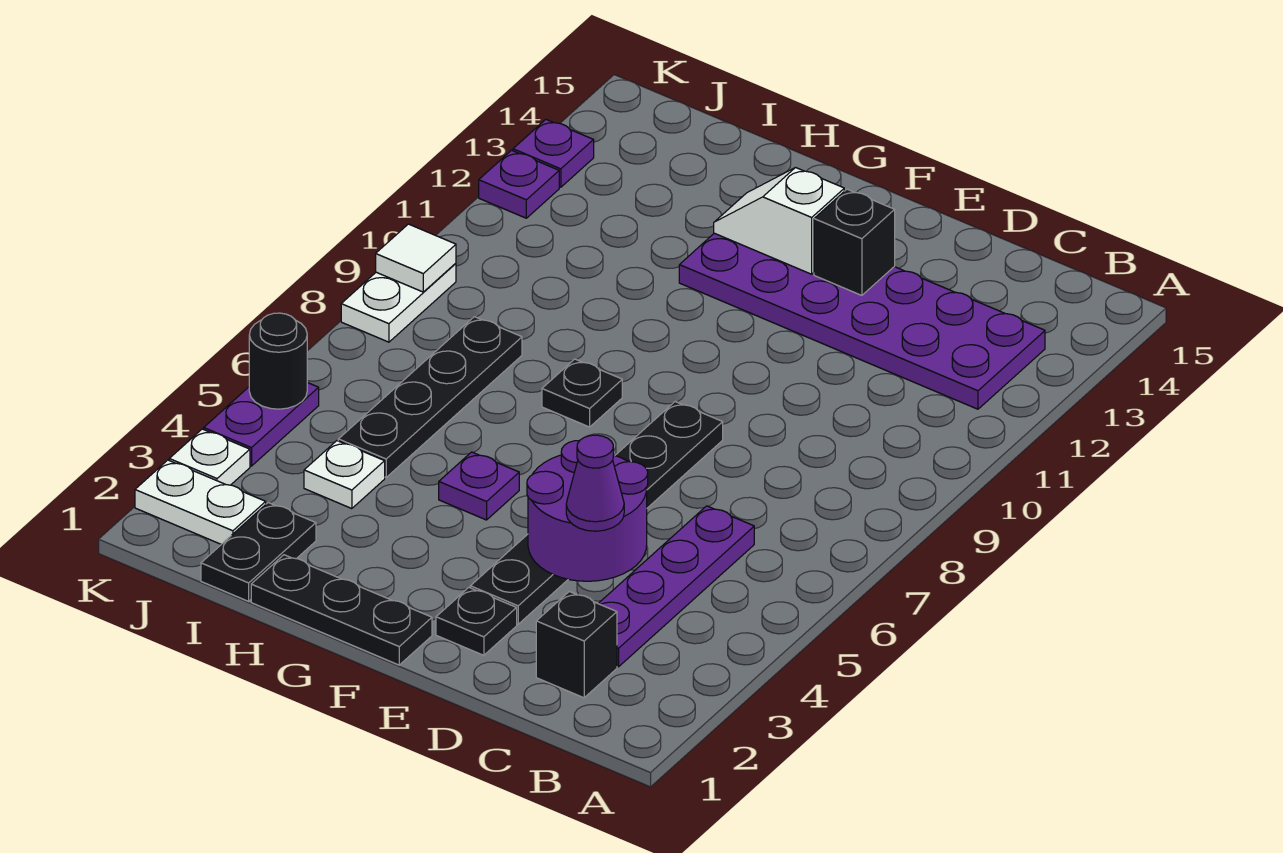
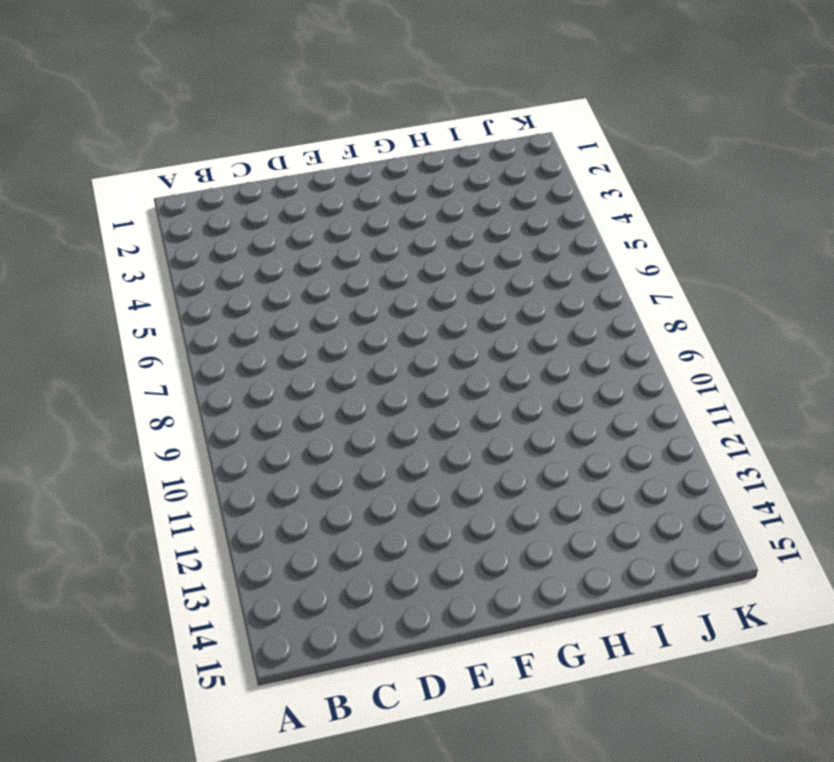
none -> purple 2x6 plate [679,233,1045,409]
none -> black 1x1 brick [536,592,617,698]
none -> purple 1x4 plate [598,506,754,667]

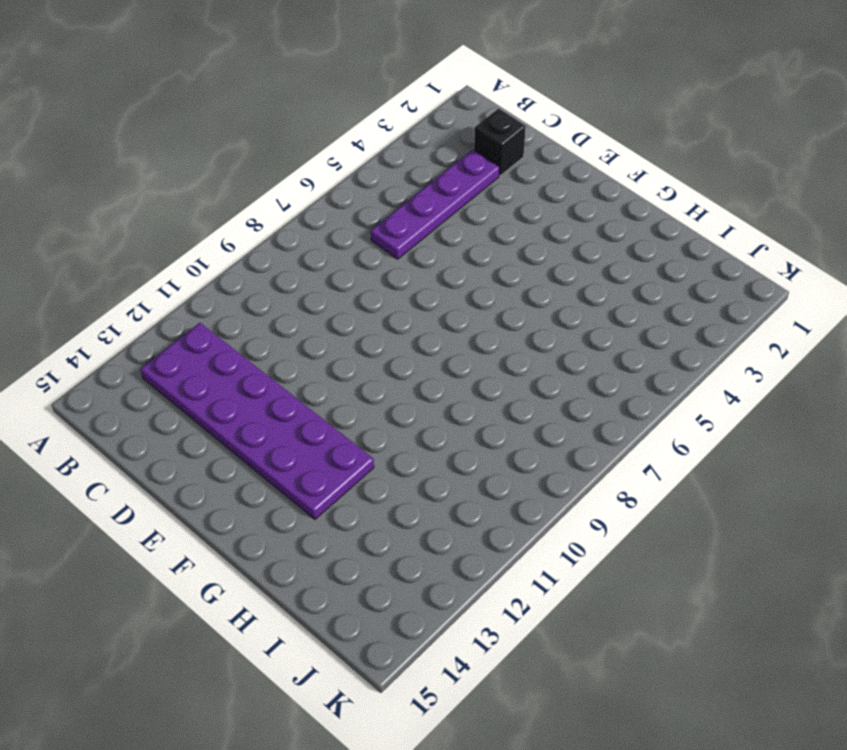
none -> black 1x1 plate [436,588,517,655]
none -> black 1x6 plate [470,402,723,624]
none -> black 1x3 plate [251,555,432,665]

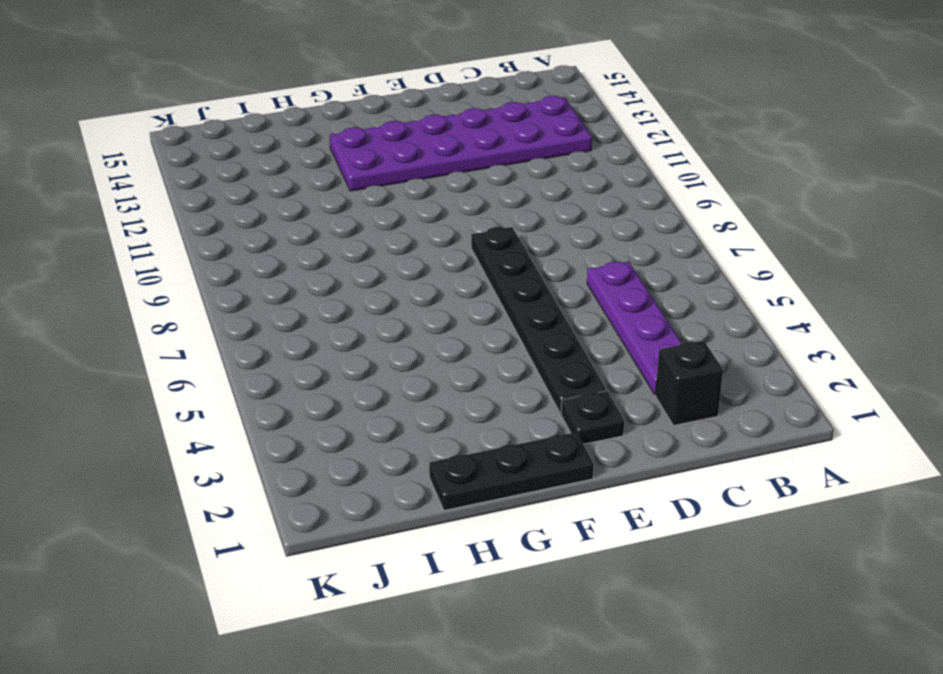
none -> purple 1x1 plate [439,452,519,520]
none -> black 1x1 plate [542,359,622,427]
none -> black 1x2 plate [201,503,316,601]

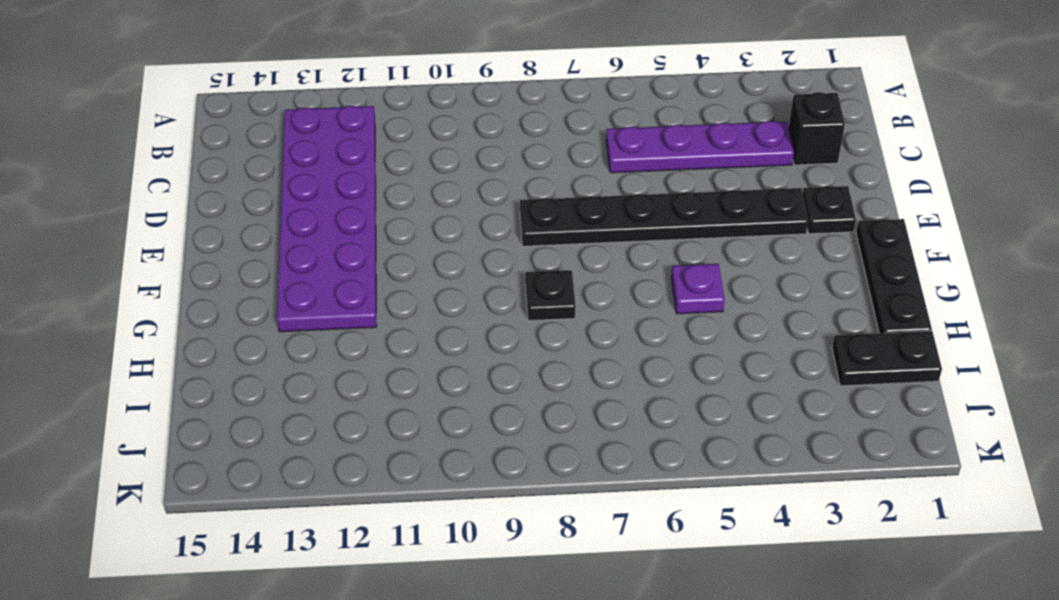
none -> white 1x1 plate [304,441,385,509]
none -> black 1x4 plate [338,317,522,477]
none -> white 1x2 plate [135,460,266,544]

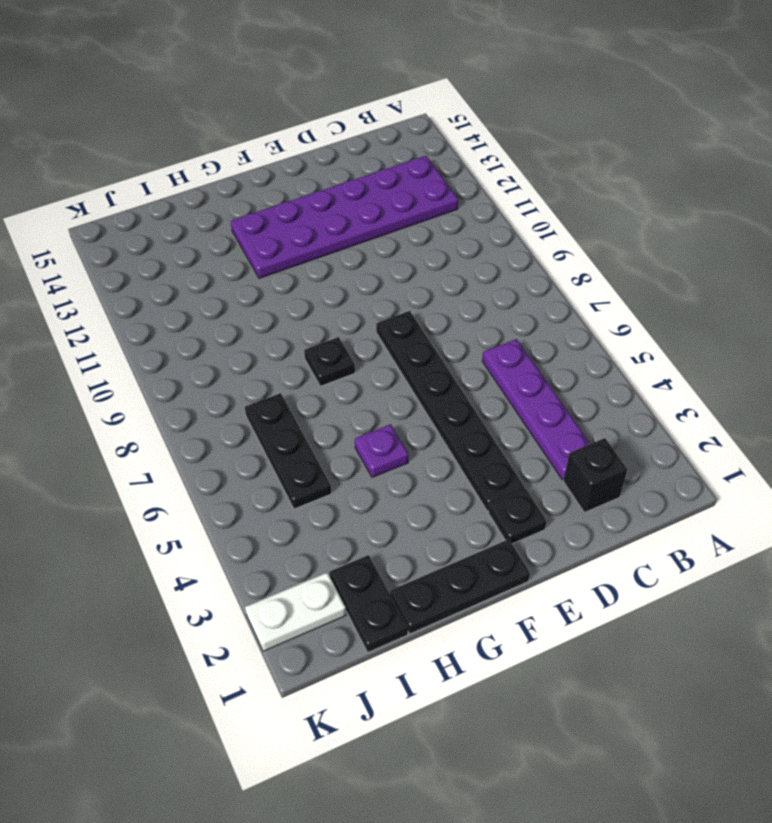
black 1x3 plate [245,393,331,509] -> black 1x4 plate [338,317,522,477]
none -> white 1x1 plate [304,441,385,509]
none -> white 1x1 plate [169,429,250,485]
none -> purple 1x2 plate [204,383,319,466]

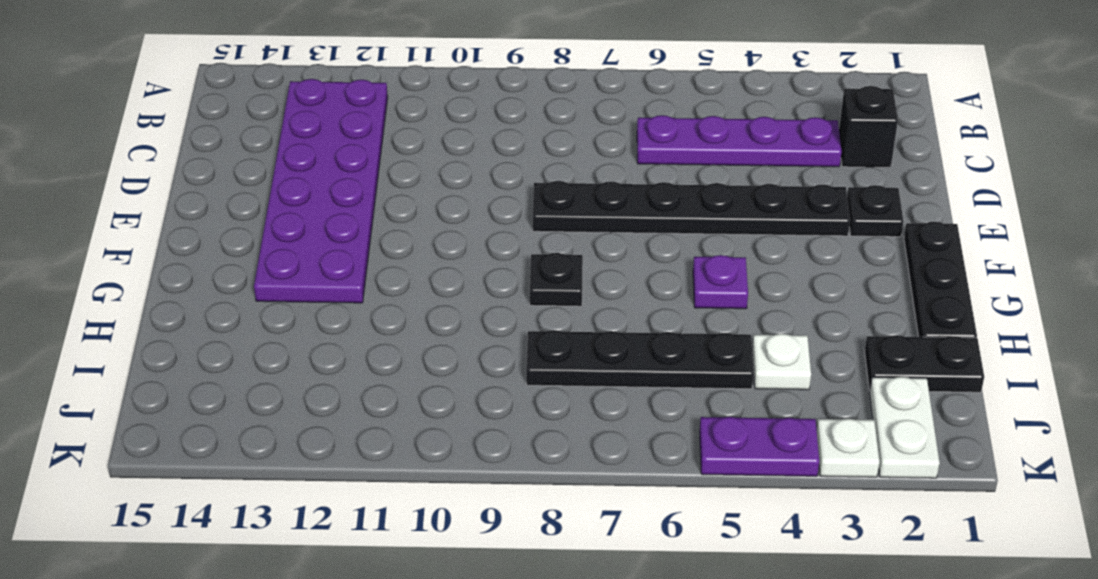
none -> white 1x2 plate [341,263,456,342]
none -> purple 1x1 plate [479,150,559,218]
none -> purple 1x1 plate [513,120,594,187]

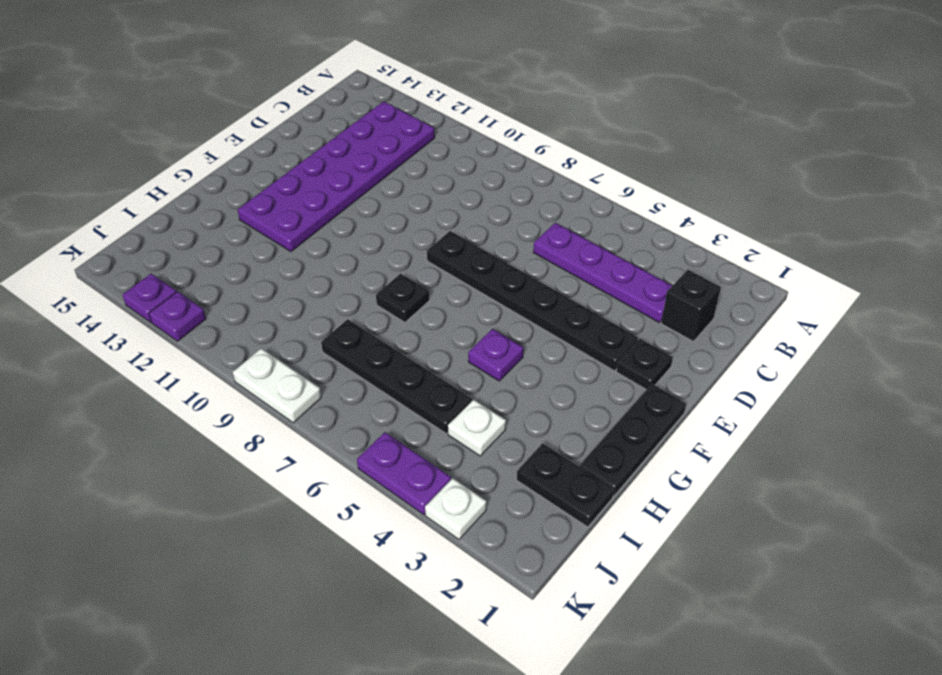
none -> white 1x2 plate [135,460,266,544]
none -> purple 2x2 round brick [527,440,648,581]
none -> black 1x1 brick [814,189,895,295]

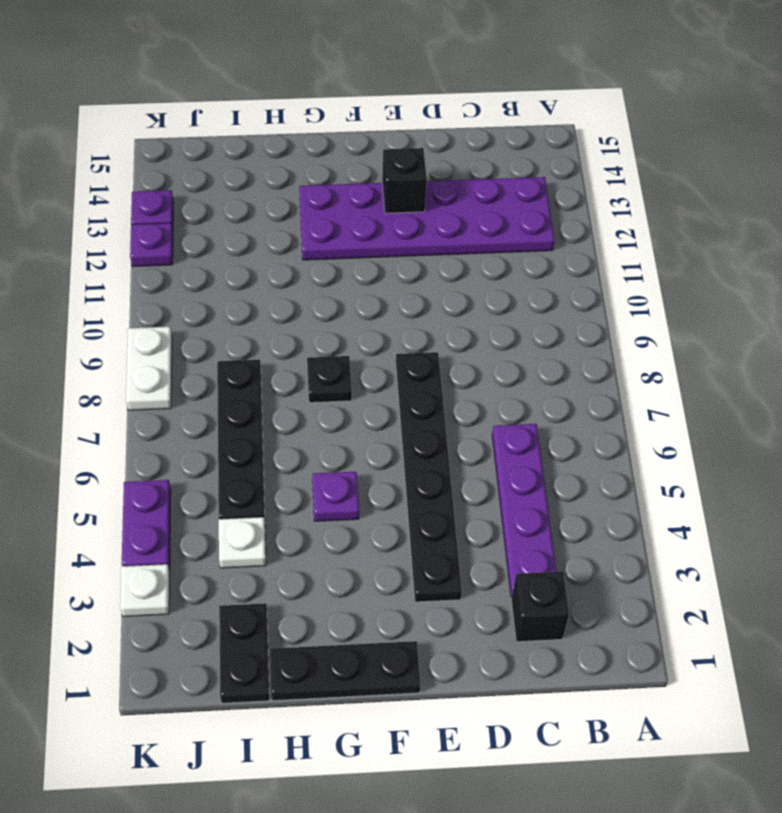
none -> black 1x1 plate [436,588,517,655]
none -> white 1x2 plate [135,460,266,544]
none -> purple 2x2 round brick [527,440,648,581]

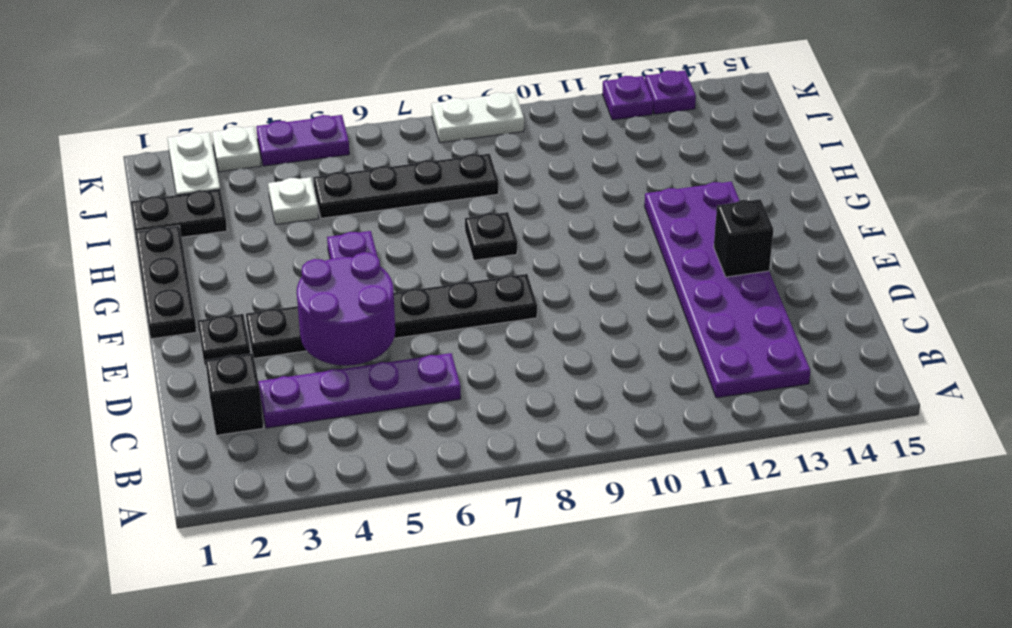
none -> white 1x2 slope [714,168,844,274]
none -> black 1x1 round brick [249,313,307,409]
none -> white 1x1 tile [376,224,456,292]

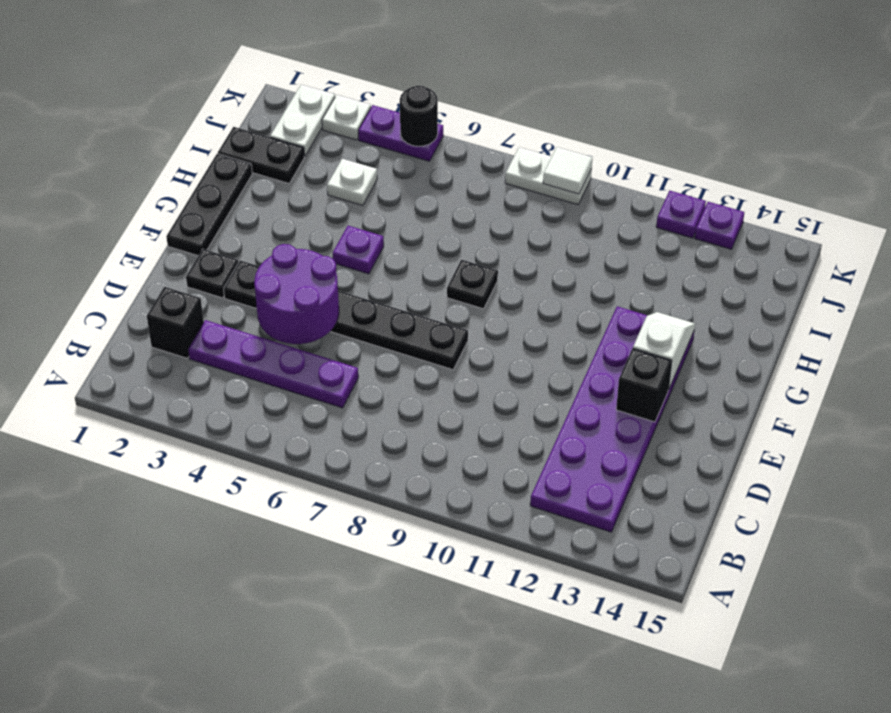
none -> black 1x4 plate [338,317,522,477]
none -> purple 1x1 cone [566,435,624,531]

